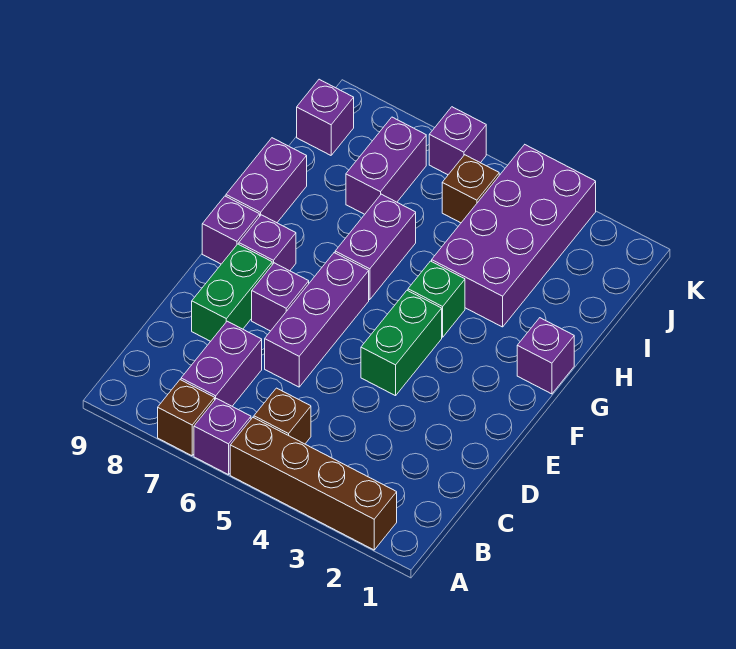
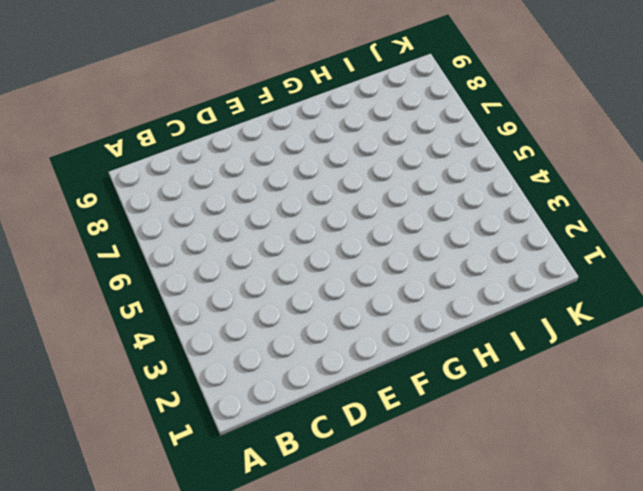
none -> brown 1x4 brick [230,418,397,550]
none -> purple 1x1 brick [194,399,251,475]
none -> brown 1x1 brick [158,380,215,456]

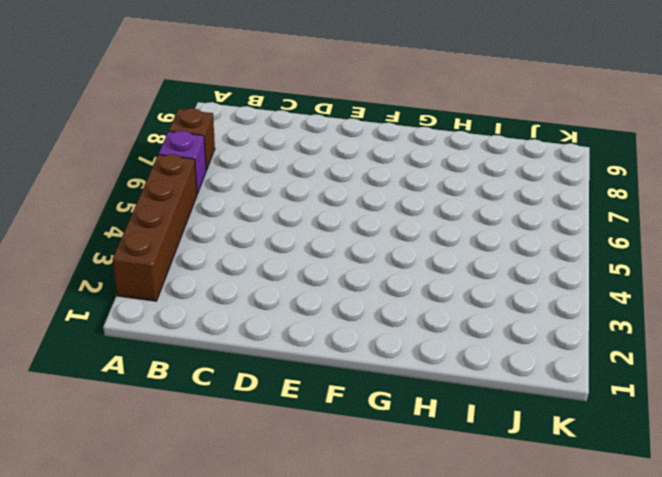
none -> brown 1x1 brick [254,388,311,444]
none -> purple 1x2 brick [181,321,262,406]
none -> purple 1x3 brick [265,253,369,387]

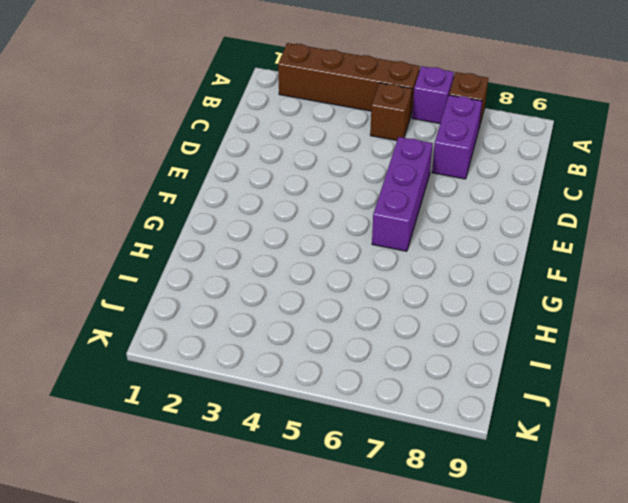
none -> green 1x2 brick [192,244,272,341]
none -> green 1x2 brick [361,290,442,396]
none -> purple 1x1 brick [252,263,309,331]

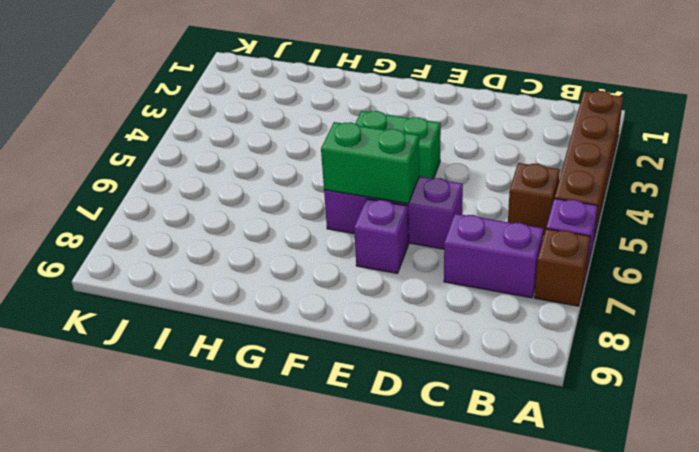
green 1x2 brick [321,122,419,204] -> green 1x2 brick moved to [192,244,272,341]
none -> purple 1x1 brick [239,215,296,271]
none -> purple 1x1 brick [202,196,260,264]
none -> purple 1x1 brick [517,318,574,394]

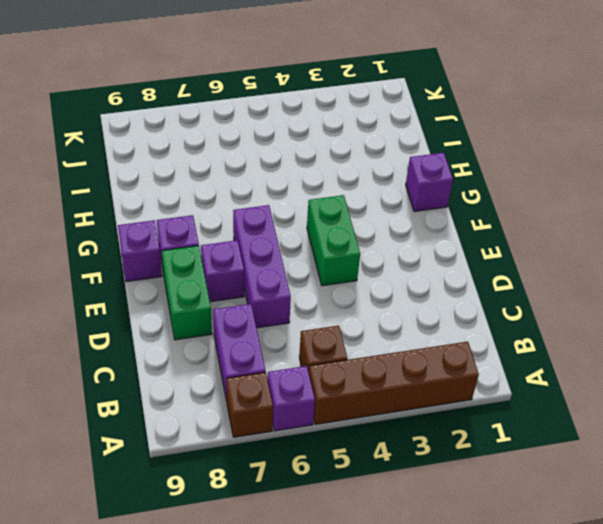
none -> green 1x1 brick [408,261,465,337]
none -> purple 1x2 brick [335,194,416,300]
none -> purple 1x2 brick [226,138,307,223]

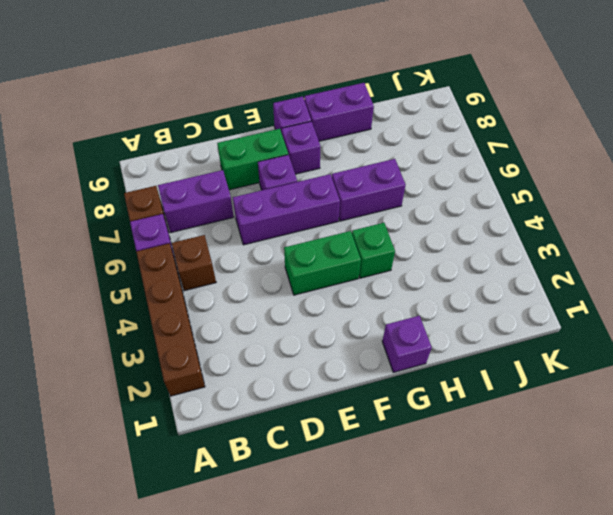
none -> purple 2x4 brick [432,145,596,327]
none -> purple 1x2 brick [346,117,426,214]
none -> brown 1x1 brick [442,155,499,223]

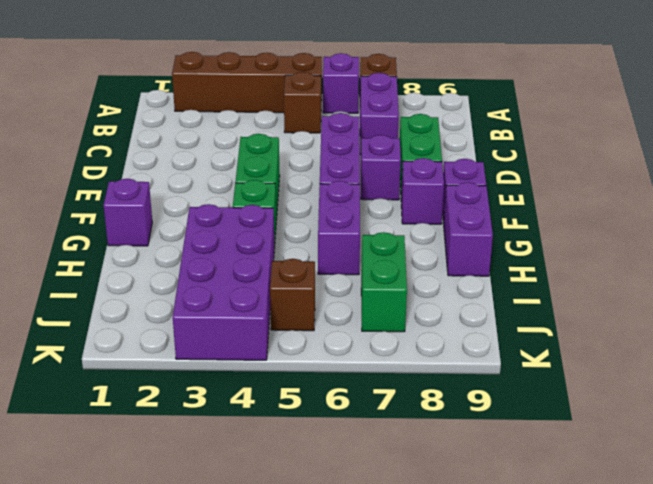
green 1x2 brick [361,232,407,332] -> purple 1x2 brick [346,117,426,214]
none -> purple 1x1 brick [297,79,354,155]
none -> purple 1x1 brick [429,107,486,175]

